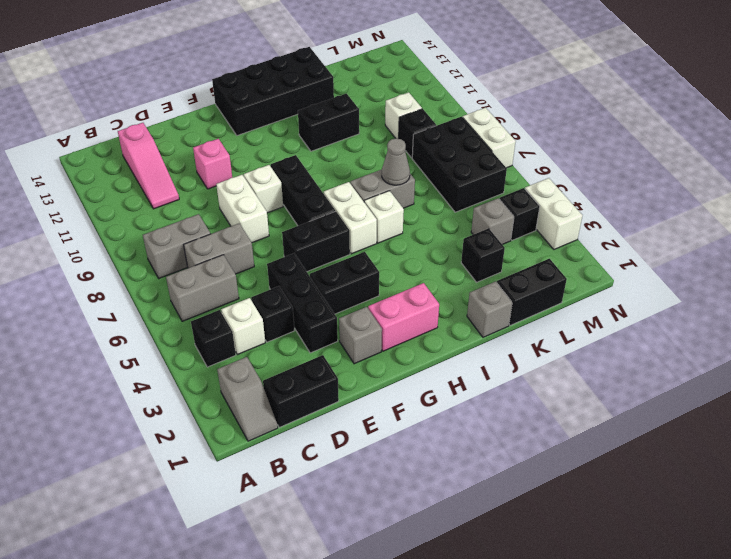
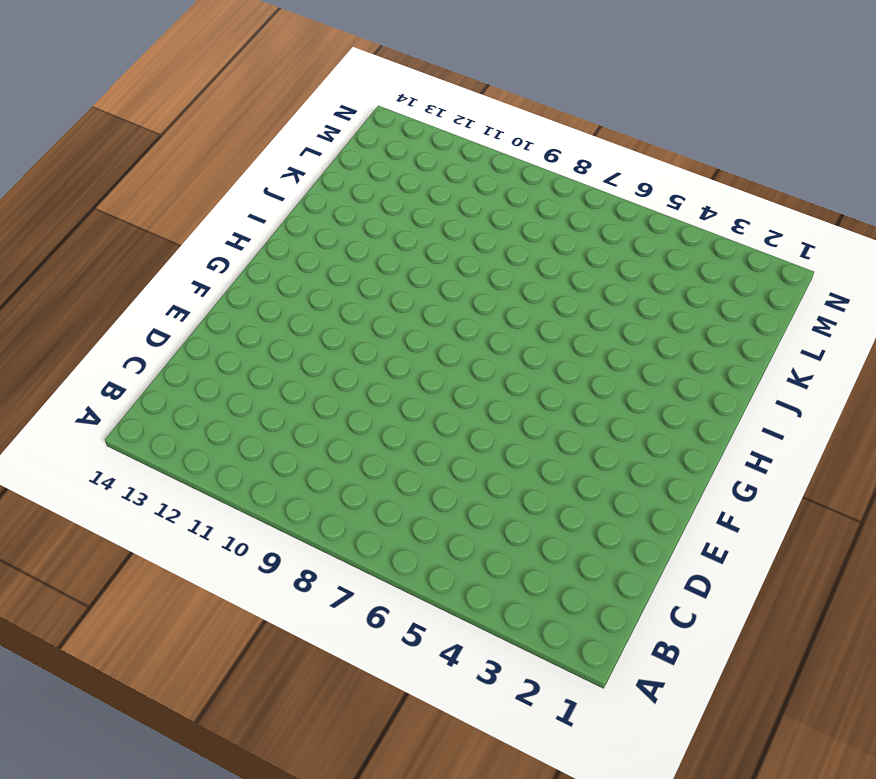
none -> grey 1x2 slope [217,357,278,441]
none -> black 1x1 brick [191,310,236,367]
none -> grey 1x2 brick [166,255,239,321]
none -> grey 1x2 brick [143,214,210,278]

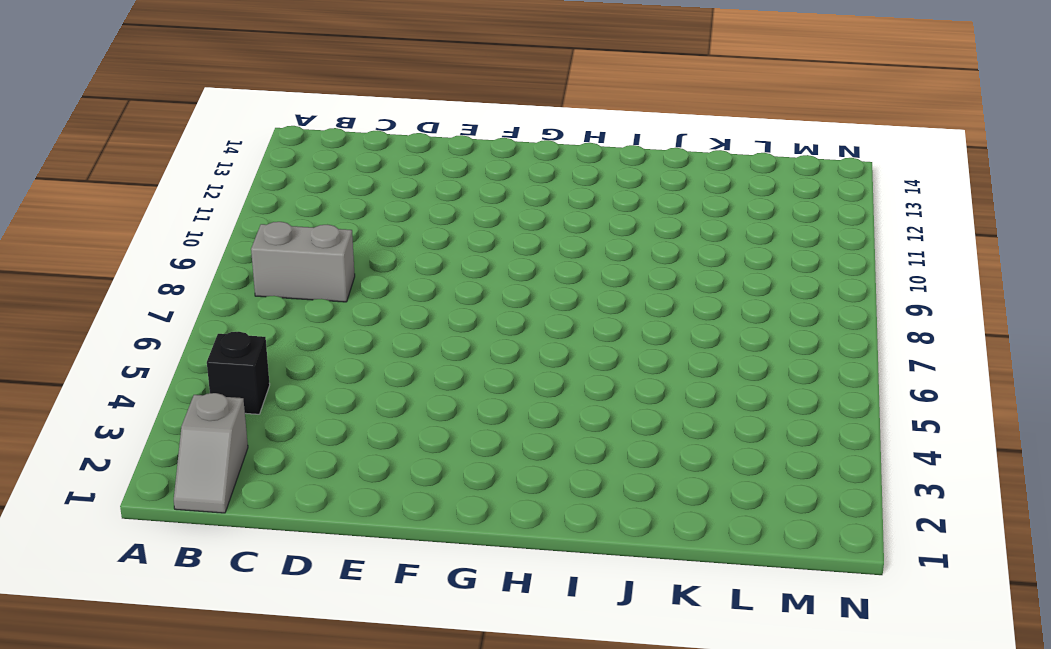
none -> grey 1x2 brick [166,255,239,321]
none -> black 1x2 brick [263,355,339,427]
none -> white 1x1 brick [221,298,265,355]
none -> grey 1x2 brick [184,223,254,274]

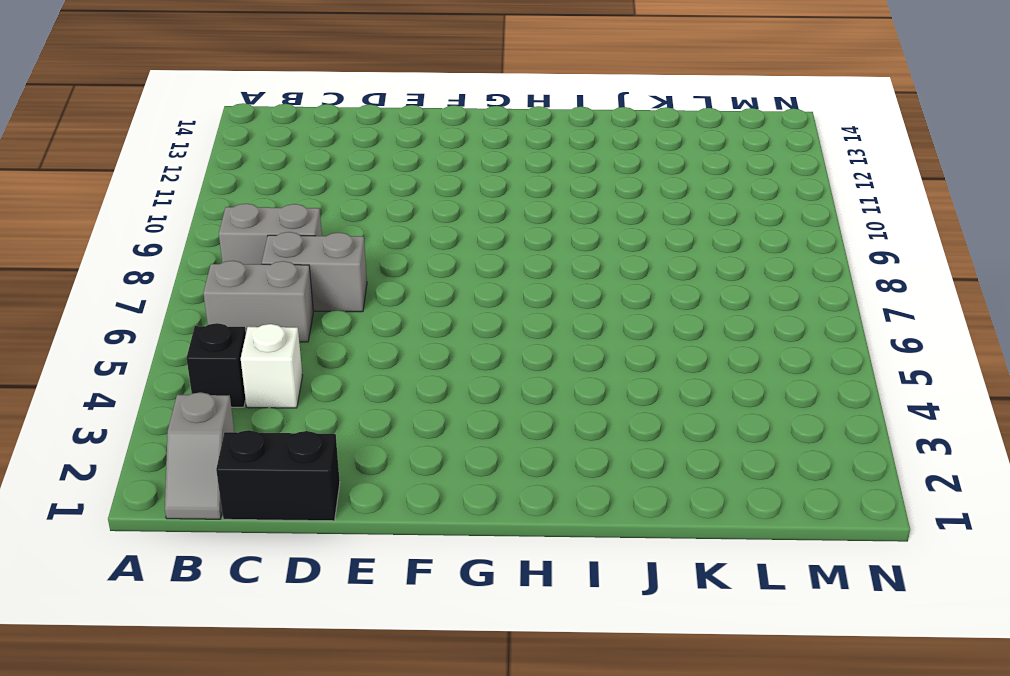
none -> pink 1x3 slope [118,123,179,209]
none -> black 1x1 brick [251,286,295,342]
none -> black 1x3 brick [267,253,338,353]
none -> white 1x2 brick [216,175,269,243]

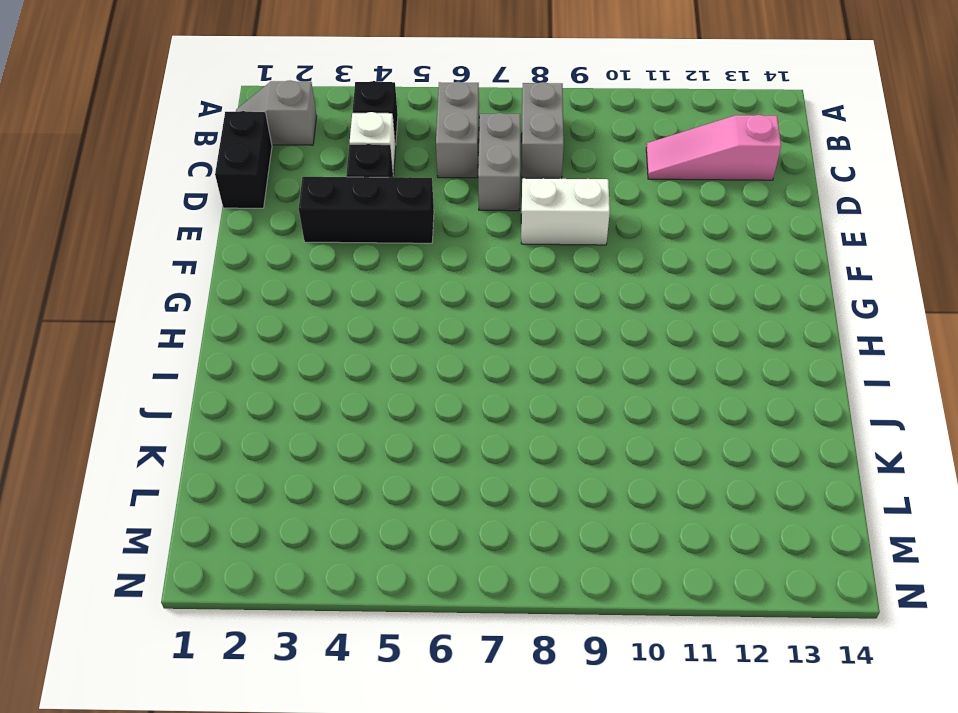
none -> pink 1x1 brick [193,139,232,189]
none -> grey 1x1 brick [339,307,382,364]
none -> black 1x2 brick [310,252,379,314]
none -> black 1x2 brick [282,211,350,272]

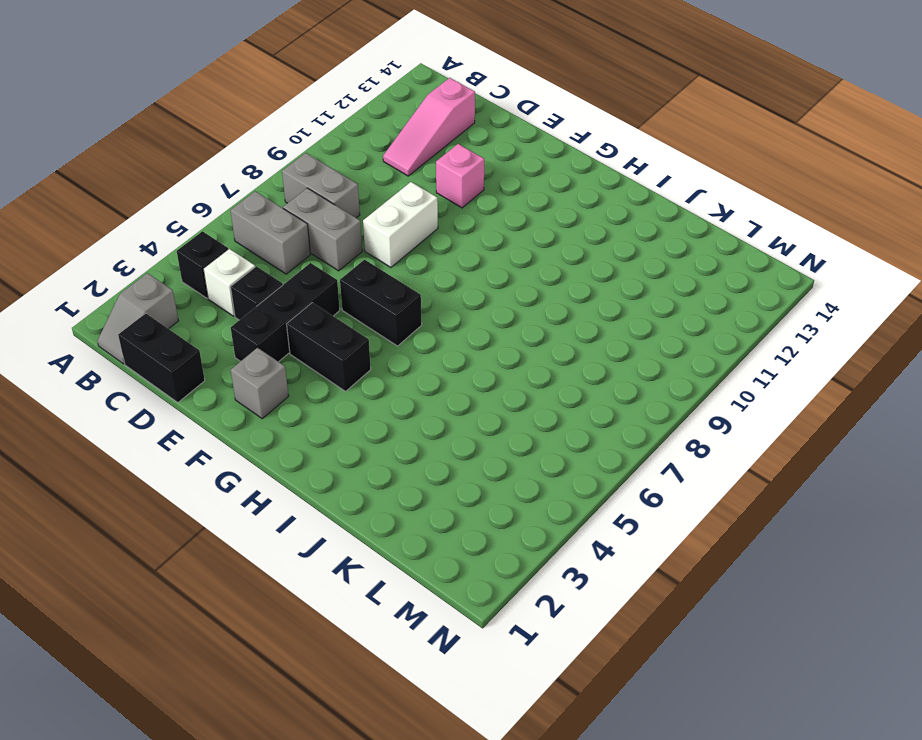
none -> white 1x1 brick [244,165,283,213]
none -> pink 1x2 brick [368,283,439,351]
none -> black 1x3 brick [271,155,335,226]
none -> black 2x4 brick [212,47,334,136]

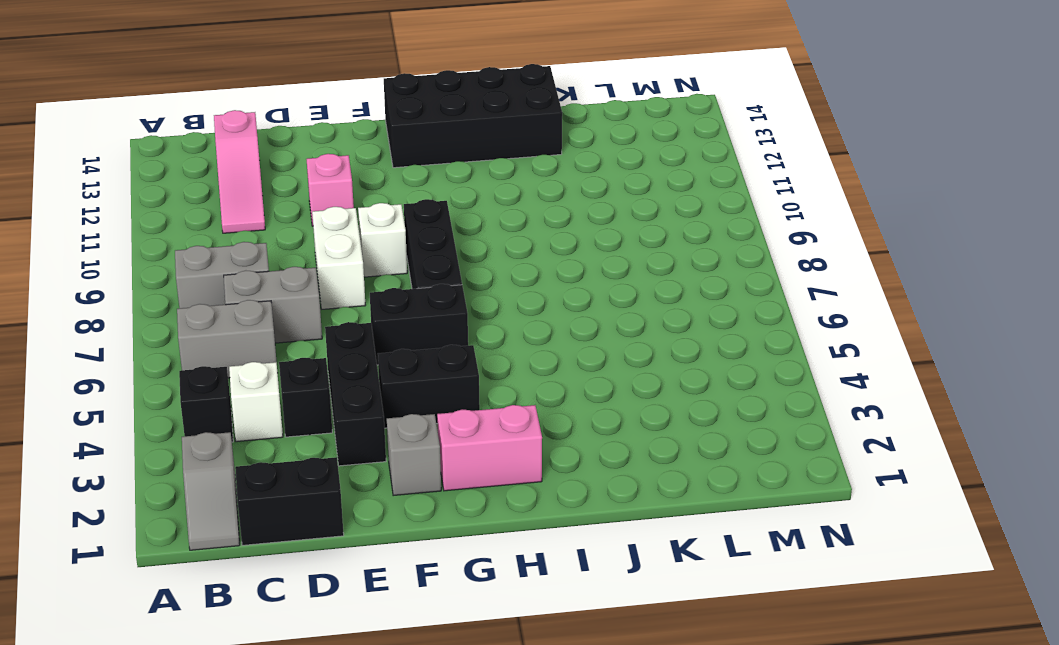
none -> white 1x2 brick [323,182,377,254]
none -> white 1x1 brick [364,191,404,243]
none -> grey 1x2 brick [350,170,415,208]
none -> black 1x2 brick [298,93,359,151]

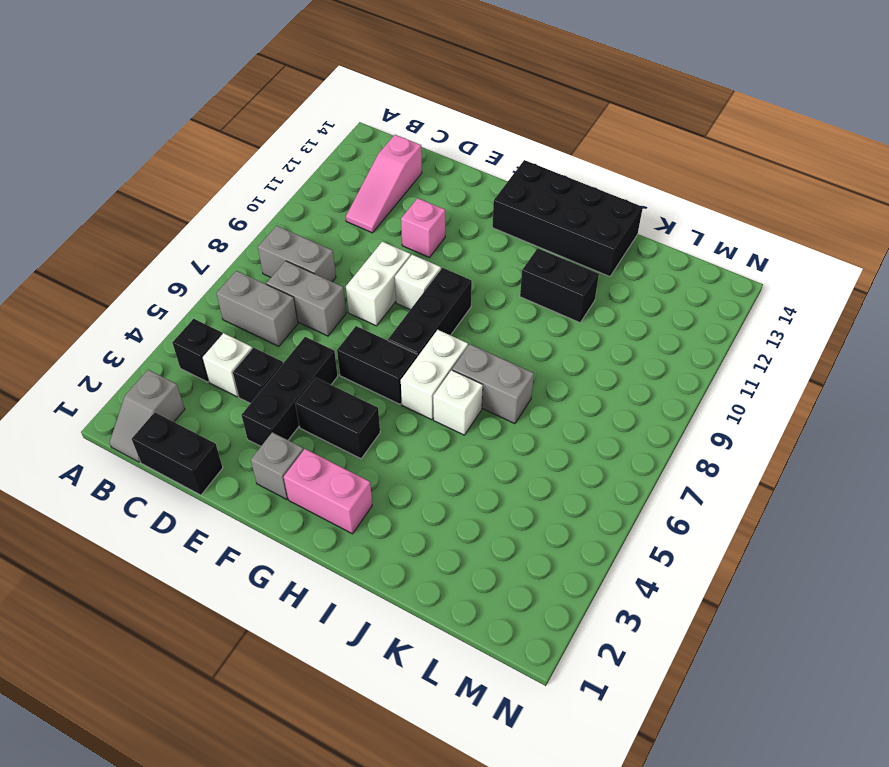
none -> grey 1x1 brick [467,281,512,337]
none -> black 1x2 brick [497,259,567,325]
none -> black 1x1 brick [461,228,505,282]
none -> grey 1x1 brick [471,198,514,244]

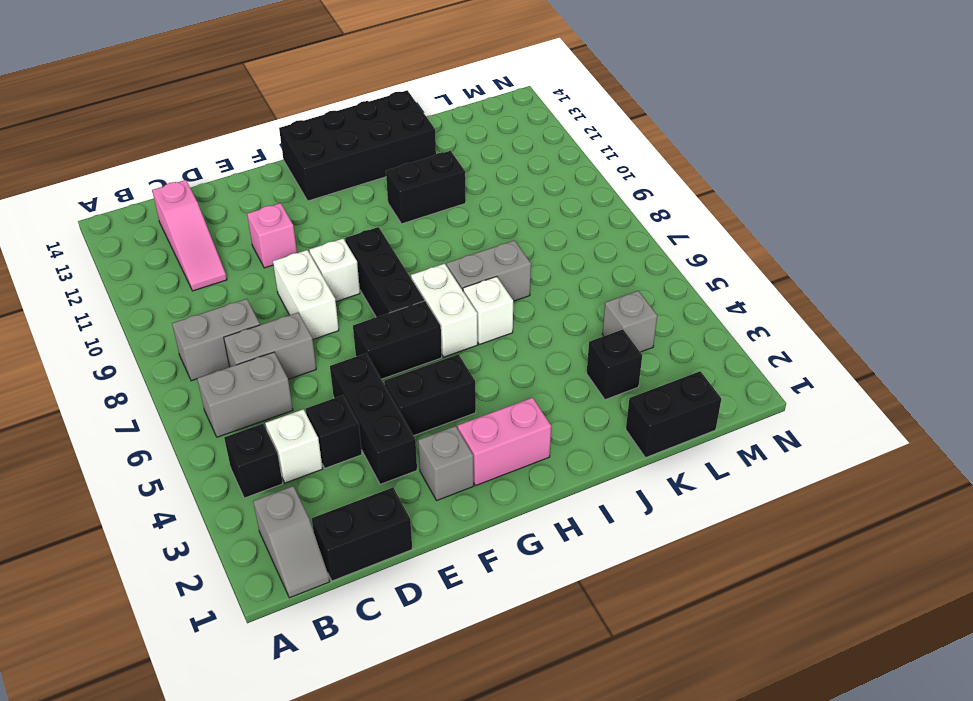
none -> grey 1x1 brick [467,281,512,337]
none -> black 2x3 brick [412,117,507,212]
none -> black 1x1 brick [399,109,436,158]
none -> white 1x1 brick [385,92,422,139]

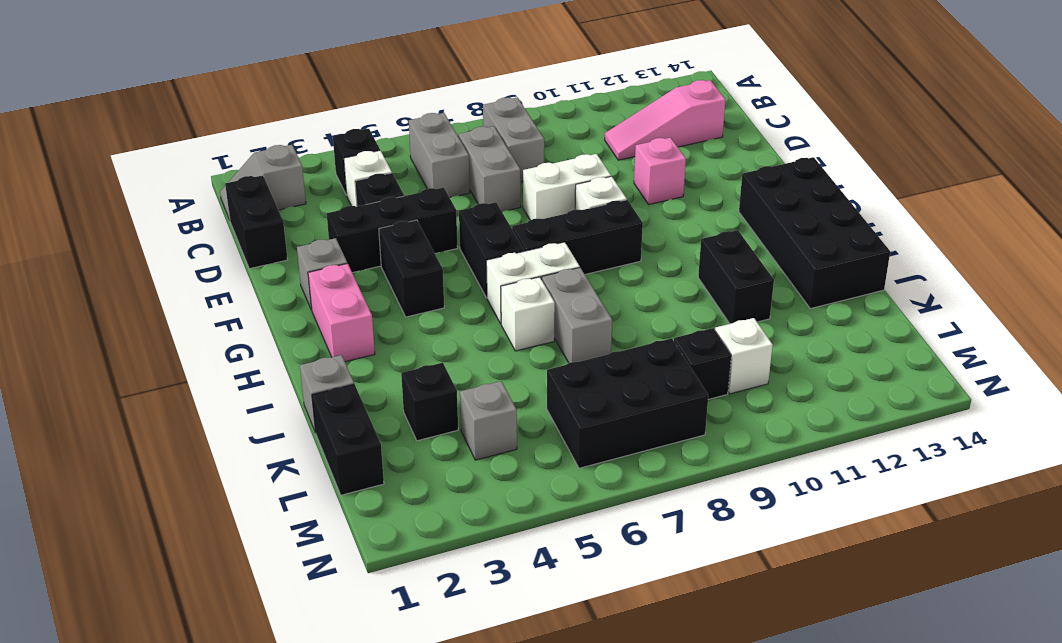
none -> black 1x1 brick [500,188,540,240]
none -> white 1x2 brick [525,178,582,249]
none -> white 1x2 brick [463,108,516,168]
none -> grey 1x1 cone [382,138,410,185]

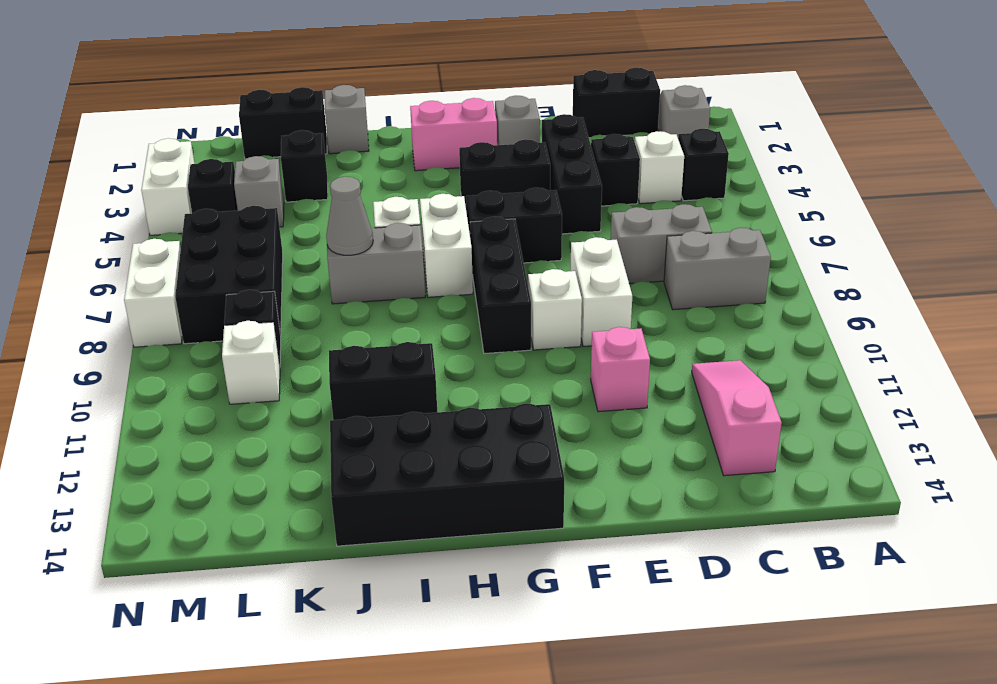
none -> grey 1x2 brick [166,255,239,321]

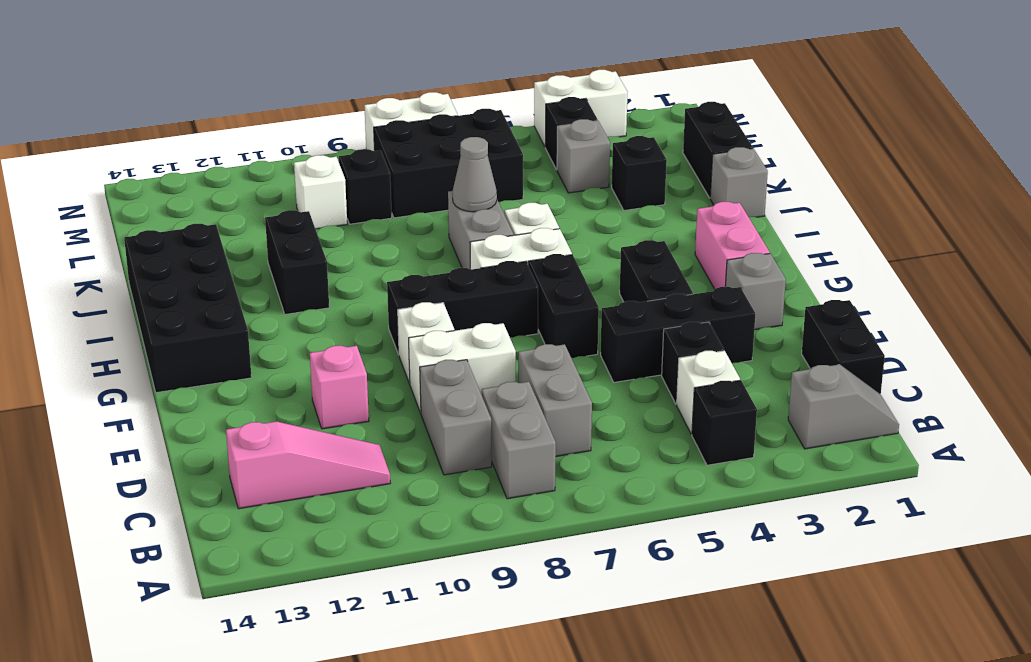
grey 1x2 brick [420,360,492,475] -> grey 1x2 brick moved to [166,255,239,321]

